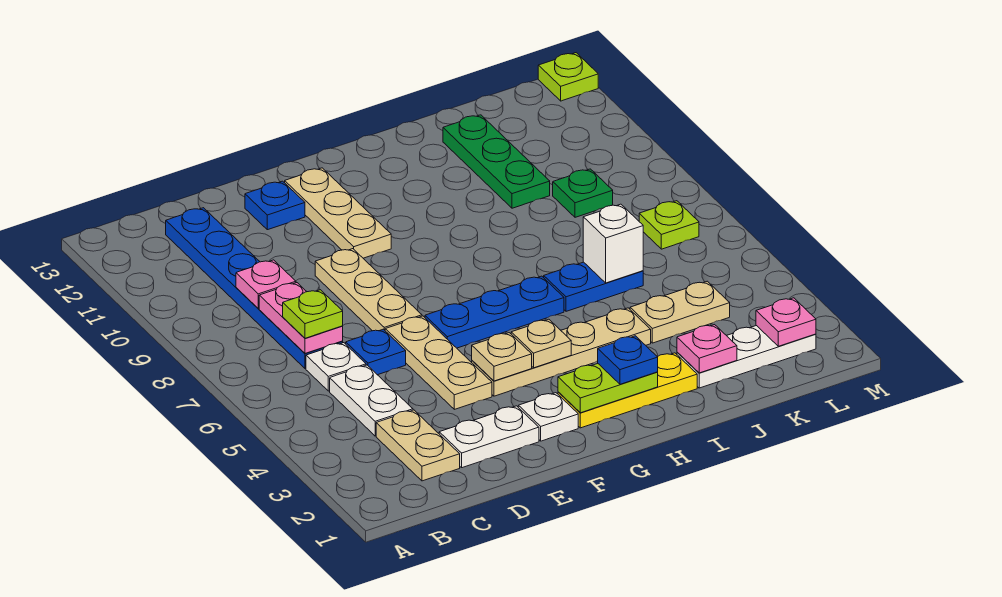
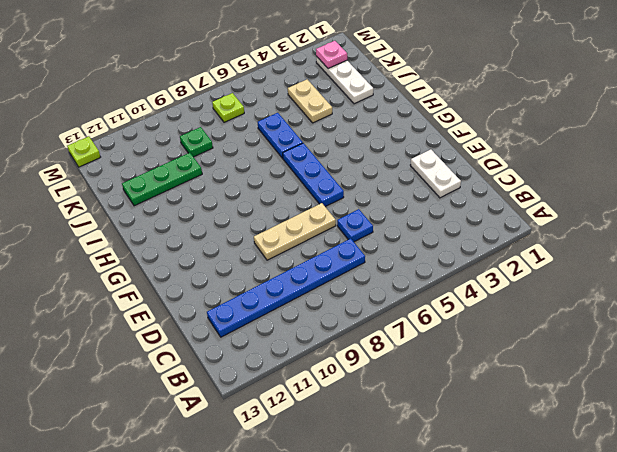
none -> tan 1x2 plate [376,410,460,481]
none -> white 1x2 plate [330,365,413,436]
none -> white 1x1 plate [306,343,366,391]
none -> tan 1x3 plate [385,316,492,409]

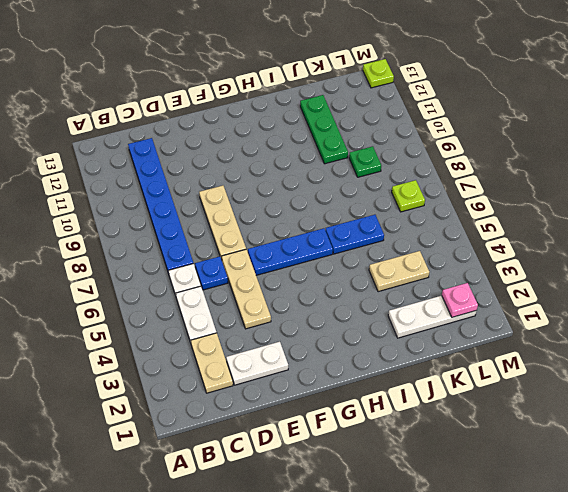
none -> blue 1x1 plate [245,181,305,230]
none -> white 1x1 plate [518,393,578,441]
none -> tan 1x4 plate [472,308,651,396]
none -> tan 1x3 plate [285,168,391,258]

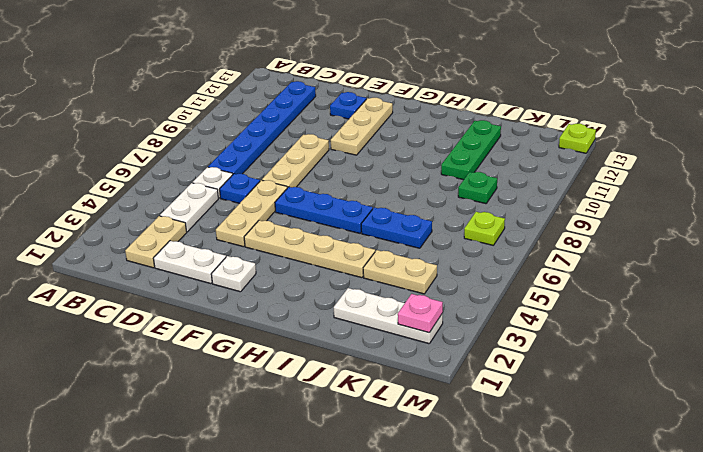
none -> yellow 1x3 plate [558,353,697,428]
none -> pink 1x2 plate [259,283,343,353]
none -> pink 1x1 plate [236,260,296,308]
none -> tan 1x1 plate [472,333,532,381]

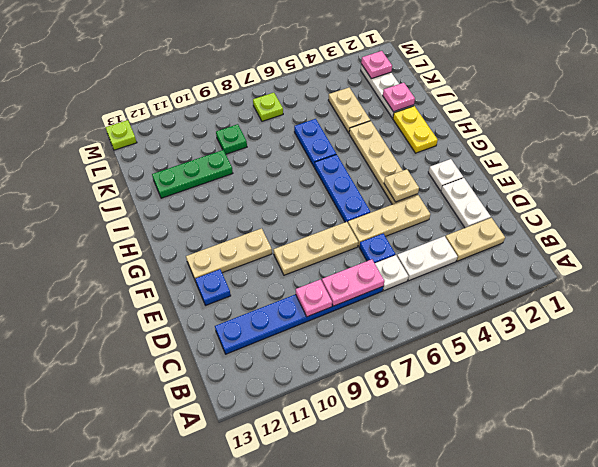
yellow 1x2 plate [393,106,438,153] -> yellow 1x3 plate [558,353,697,428]
none -> lime 1x2 plate [558,364,658,413]
none -> tan 1x1 plate [511,319,571,368]
none -> white 1x1 brick [583,204,643,283]
none -> lime 1x1 plate [283,290,343,338]

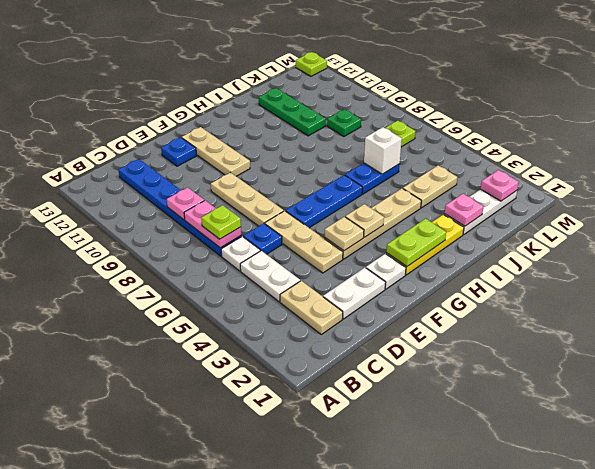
none -> blue 1x1 plate [598,336,658,384]

